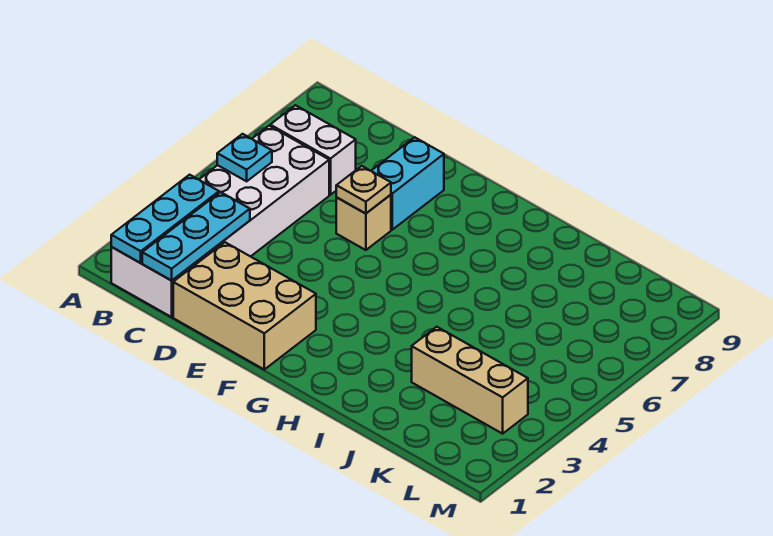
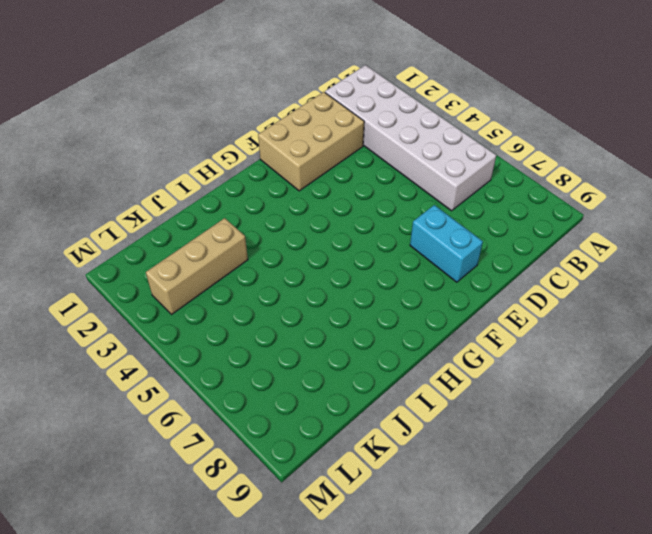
none -> white 1x2 brick [270,105,356,195]
none -> tan 1x1 brick [336,195,391,250]

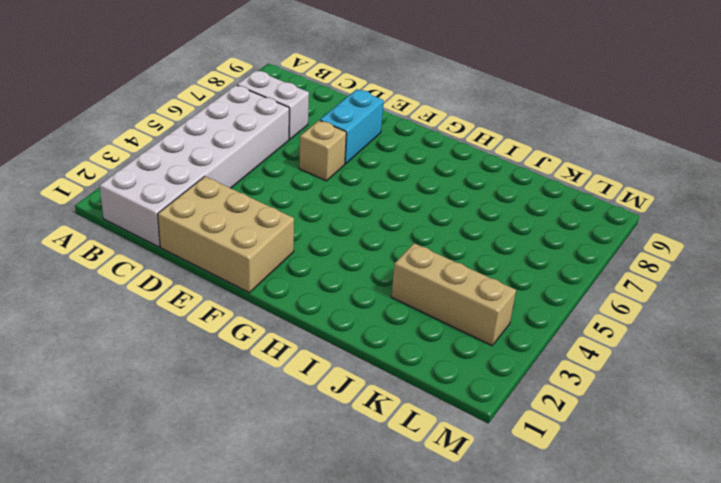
none -> cyan 1x3 plate [111,175,219,263]
none -> cyan 1x1 plate [217,134,272,181]

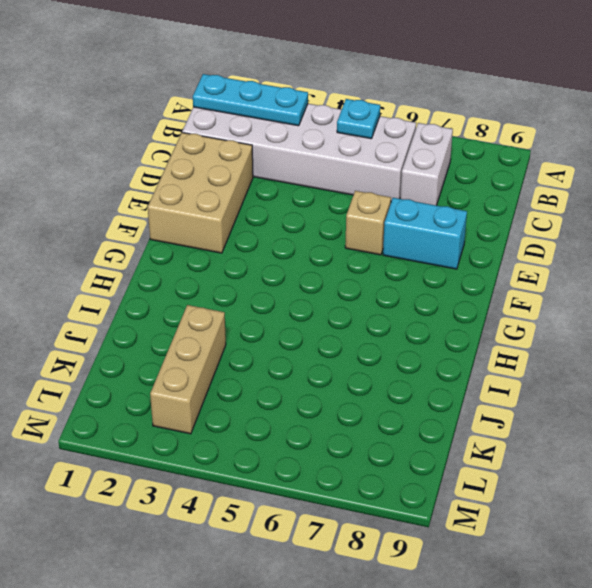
none -> cyan 1x3 plate [142,192,250,281]
none -> tan 1x1 plate [336,166,391,214]

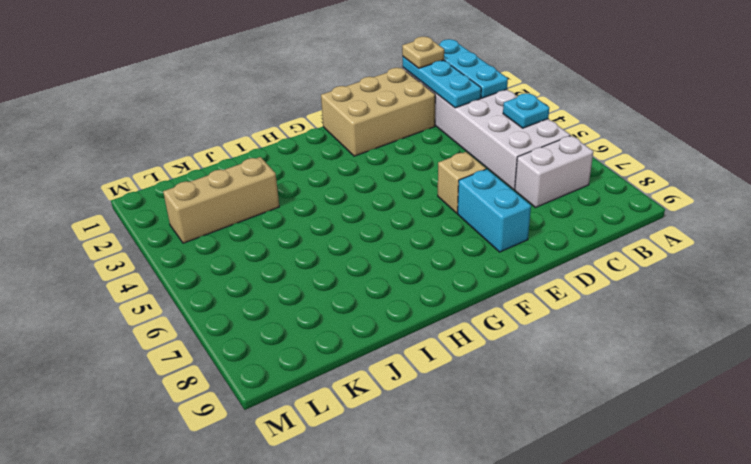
tan 1x1 plate [402,36,444,68] -> tan 1x1 plate moved to [336,166,391,214]

